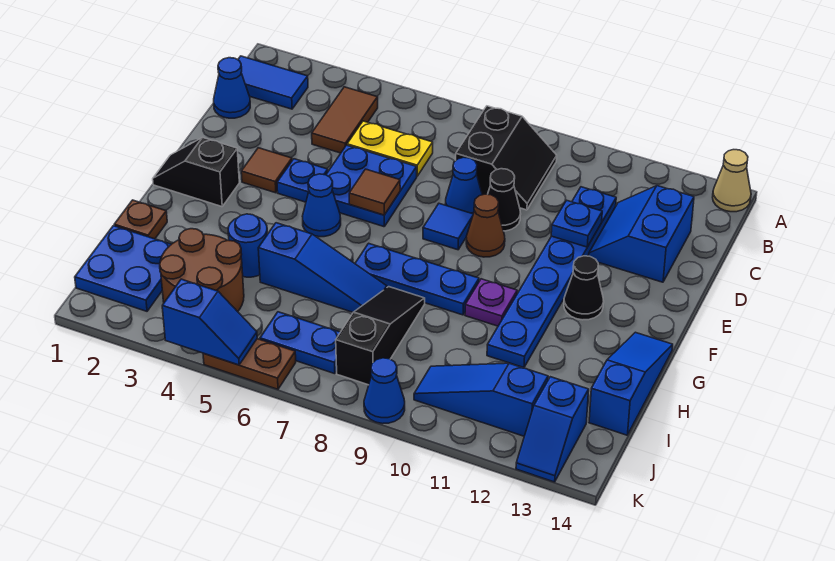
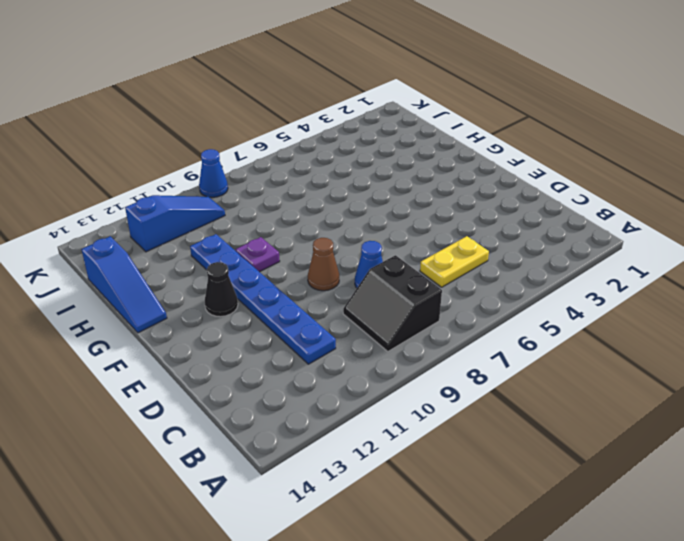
none -> tan 1x1 cone [713,150,751,212]
none -> blue 1x2 tile [238,56,308,109]
none -> brown 1x2 tile [312,87,378,153]
none -> blue 1x1 cone [214,58,250,118]

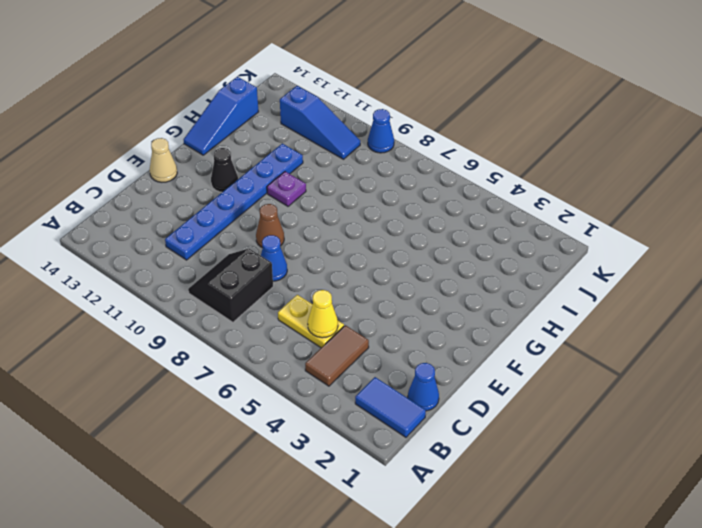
yellow 1x1 cone [308,290,338,338] -> none
tan 1x1 cone [150,138,177,182] -> tan 1x1 cone moved to [713,150,751,212]
none -> blue 2x2 slope [589,186,694,282]
none -> blue 2x2 plate [326,145,417,227]
none -> black 1x1 cone [488,169,521,231]
none -> brown 1x1 tile [241,148,292,193]

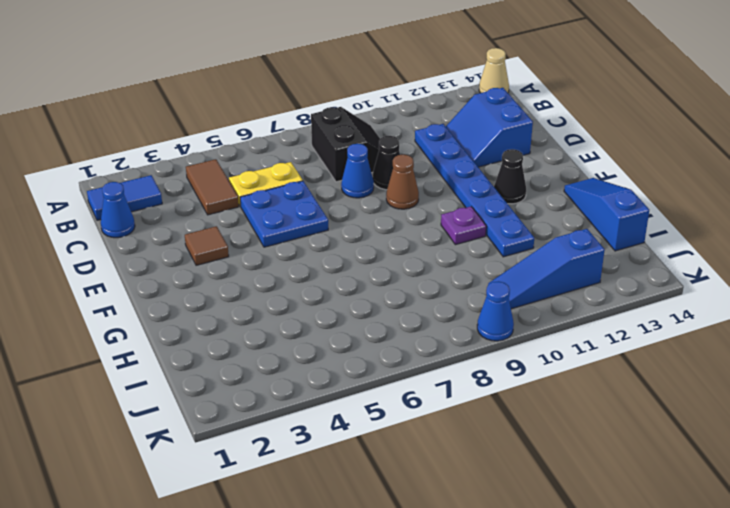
none -> blue 1x1 plate [277,159,328,202]
none -> blue 1x1 tile [423,204,473,250]
none -> black 1x2 slope [153,138,239,207]
none -> blue 1x1 cone [302,174,341,237]

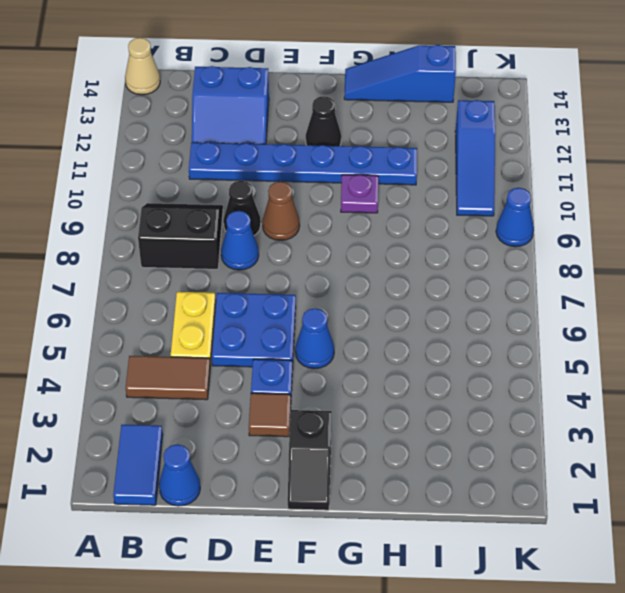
none -> blue 1x1 tile [423,204,473,250]
none -> blue 1x3 plate [355,243,479,315]
none -> brown 1x1 plate [114,200,167,239]
none -> blue 1x1 round brick [228,214,267,277]

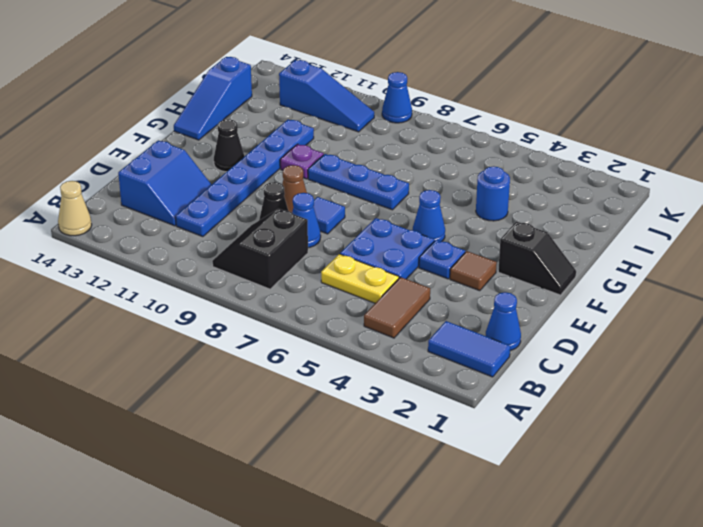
none -> brown 1x1 plate [114,200,167,239]
none -> blue 1x3 slope [258,223,387,312]
none -> black 1x3 slope [336,287,425,385]
none -> blue 2x2 plate [75,226,171,311]

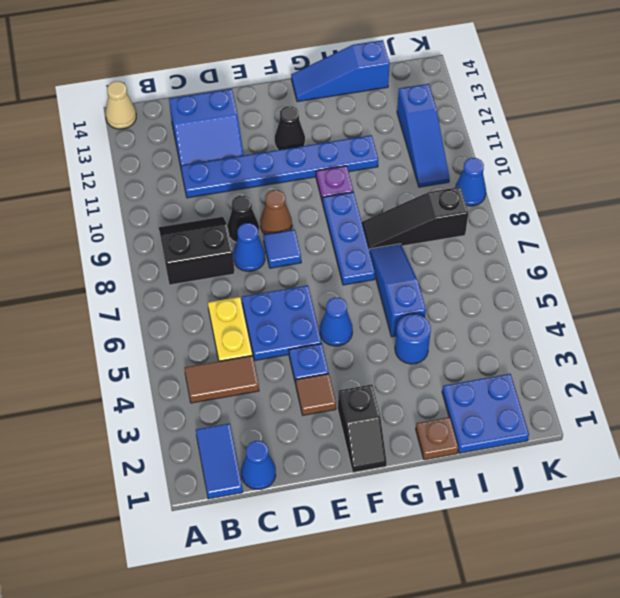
none -> brown 2x2 round brick [160,229,244,312]
none -> blue 1x2 plate [260,312,340,374]
none -> blue 1x2 slope [516,377,589,482]
none -> brown 1x2 plate [203,339,296,389]

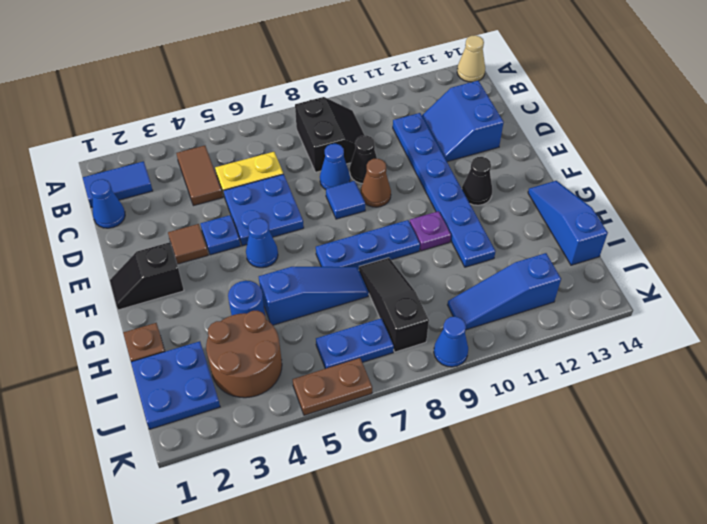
none -> blue 1x2 slope [516,377,589,482]
none -> blue 1x1 plate [551,200,602,247]
none -> brown 1x1 tile [349,169,400,215]
none -> blue 1x2 slope [162,279,257,365]

